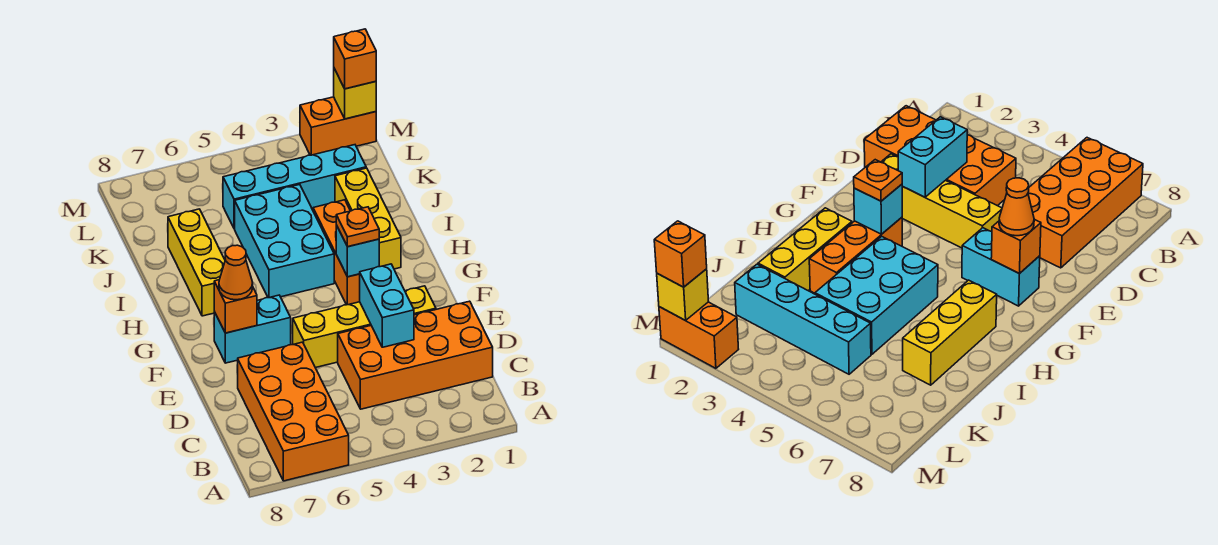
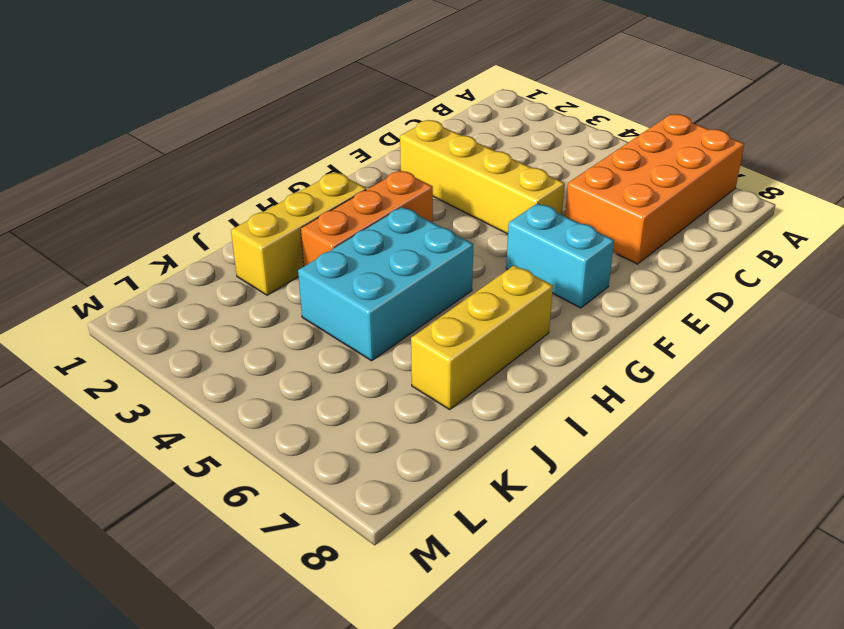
none -> orange 2x4 brick [338,301,493,409]
none -> cyan 1x4 brick [223,145,366,229]
none -> orange 1x2 brick [300,97,376,155]

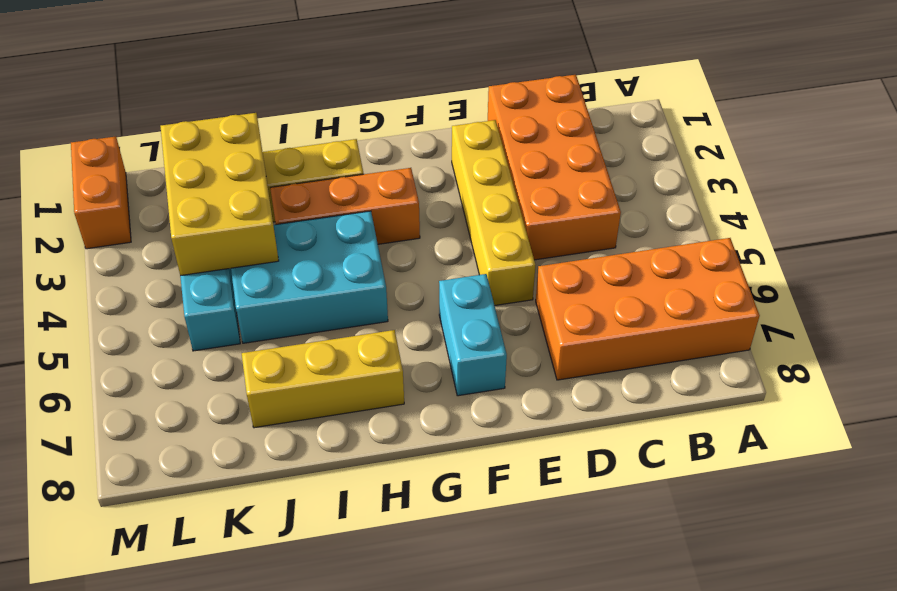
yellow 2x3 brick [160,113,279,276] -> none
none -> cyan 1x2 brick [360,264,414,347]
none -> orange 1x1 brick [214,280,257,333]
none -> cyan 1x1 brick [336,225,379,277]

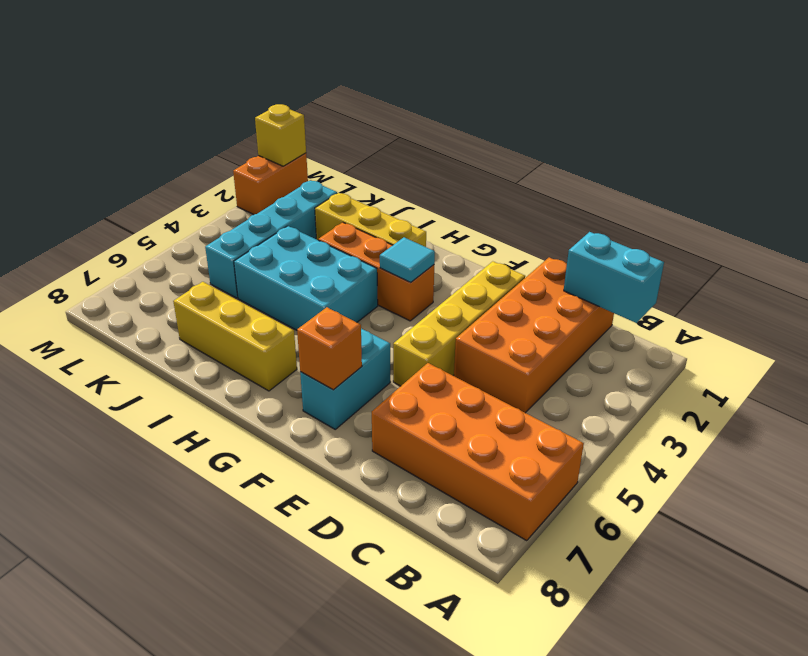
cyan 1x2 brick [564,232,664,323] -> cyan 1x2 brick moved to [360,264,414,347]
cyan 1x1 tile [380,237,435,282] -> cyan 1x1 brick [336,225,379,277]
none -> orange 1x1 cone [219,245,253,300]
none -> orange 1x1 plate [336,207,379,247]
none -> orange 1x1 brick [334,29,376,89]

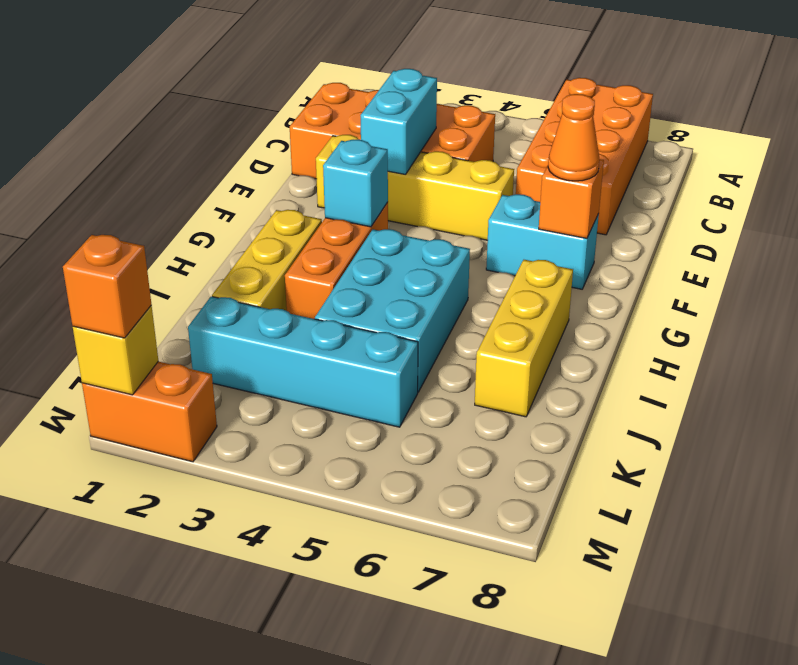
none -> orange 1x1 plate [336,207,379,247]

